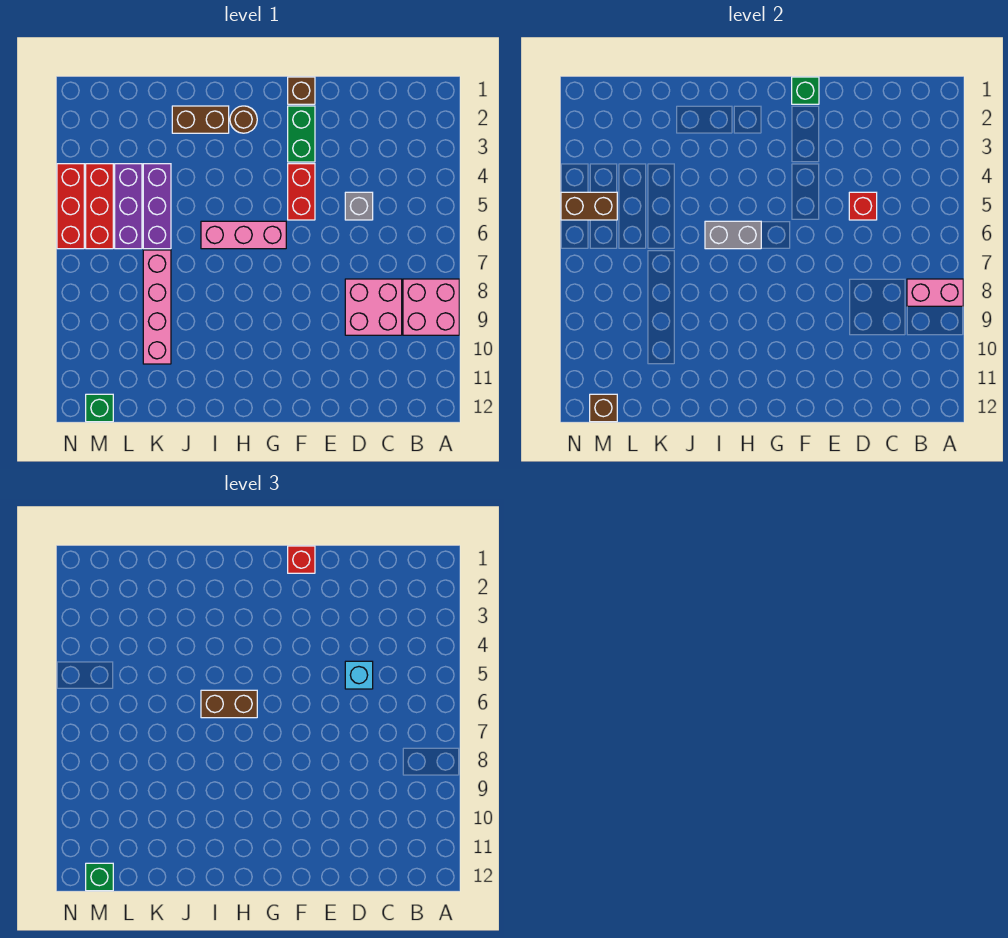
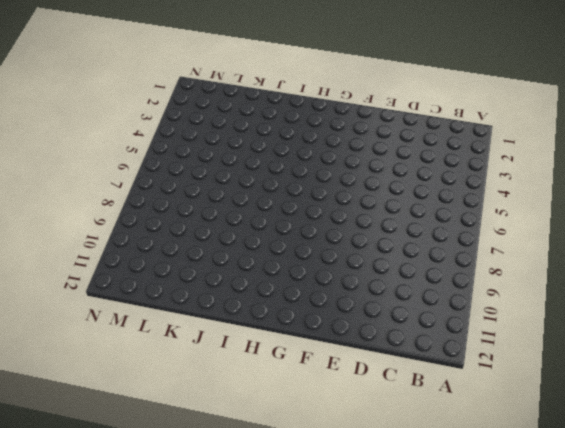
none -> pink 2x2 brick [403,279,459,335]
none -> pink 2x2 brick [345,279,402,335]
none -> grey 1x1 brick [345,192,373,220]

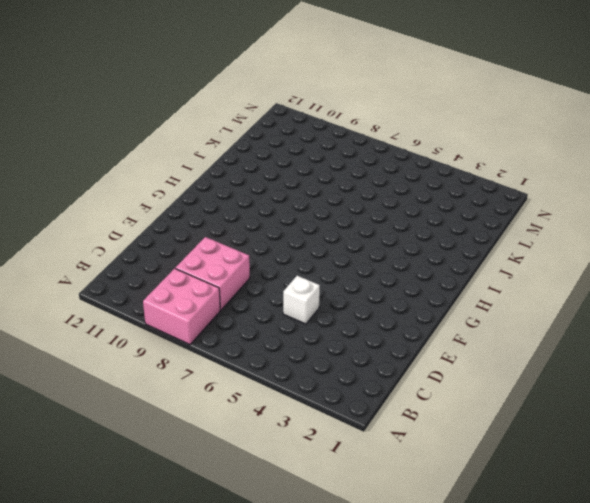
white 1x1 brick [283,276,320,324] -> grey 1x1 brick [345,192,373,220]
none -> brown 1x1 brick [288,77,315,104]
none -> green 1x2 brick [288,106,315,162]
none -> red 1x2 brick [288,164,315,220]

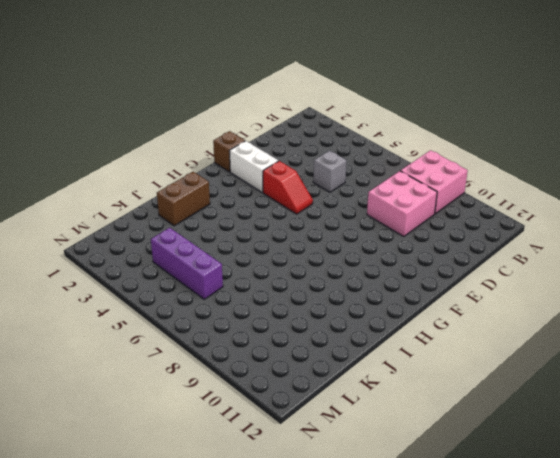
white 1x2 brick [229,141,278,192] -> green 1x2 brick [288,106,315,162]
red 1x2 slope [263,161,313,214] -> red 1x2 brick [288,164,315,220]
none -> pink 1x3 brick [201,221,286,249]
none -> brown 1x1 round brick [230,106,257,133]
none -> purple 1x3 brick [143,164,171,249]

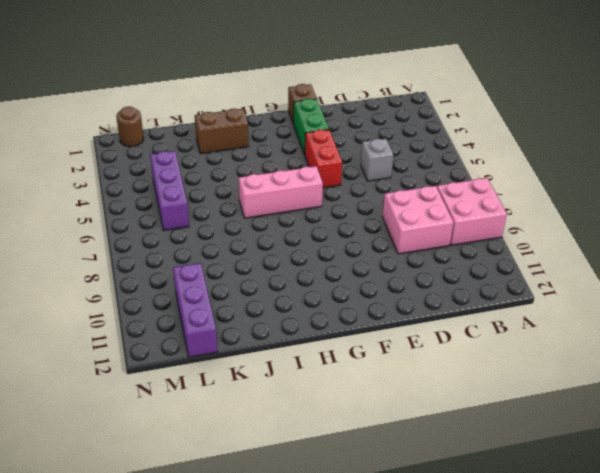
purple 1x3 brick [173,263,218,357] -> purple 1x3 brick moved to [143,164,171,249]
brown 1x1 round brick [116,107,144,147] -> brown 1x1 round brick moved to [230,106,257,133]
none -> pink 1x4 brick [143,250,171,364]
none -> red 1x3 brick [86,164,113,249]
none -> green 1x1 brick [86,394,113,422]

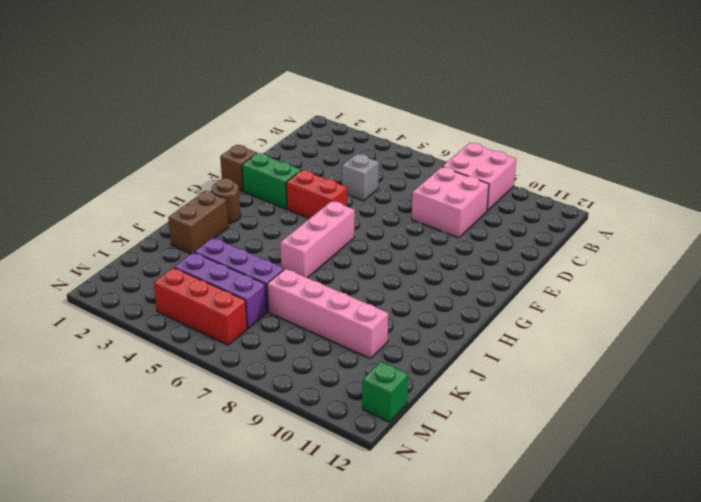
none -> red 1x3 brick [57,164,84,249]
none -> pink 1x2 brick [907,279,963,306]
none -> red 1x1 brick [849,192,877,220]

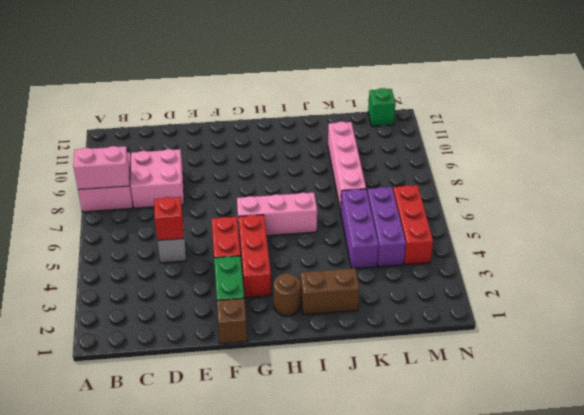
red 1x3 brick [238,215,271,298] -> red 1x3 brick moved to [57,164,84,249]
none -> green 1x1 brick [792,77,819,104]
none -> grey 1x2 brick [705,221,761,249]
none -> brown 1x2 brick [561,192,617,220]

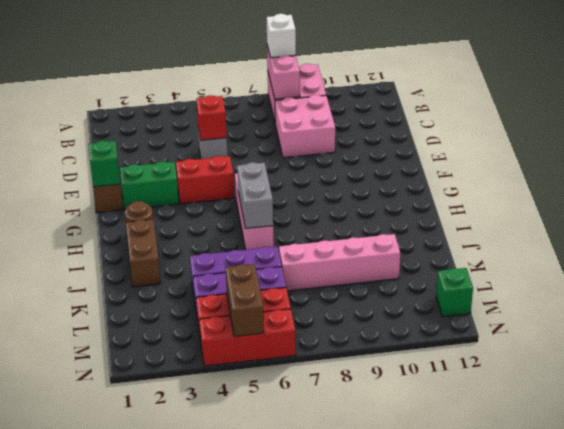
white 1x1 brick [267,14,296,58] -> none
none -> brown 1x1 brick [590,394,617,422]
none -> cyan 1x1 brick [345,661,373,689]
none -> red 1x1 brick [288,546,315,573]

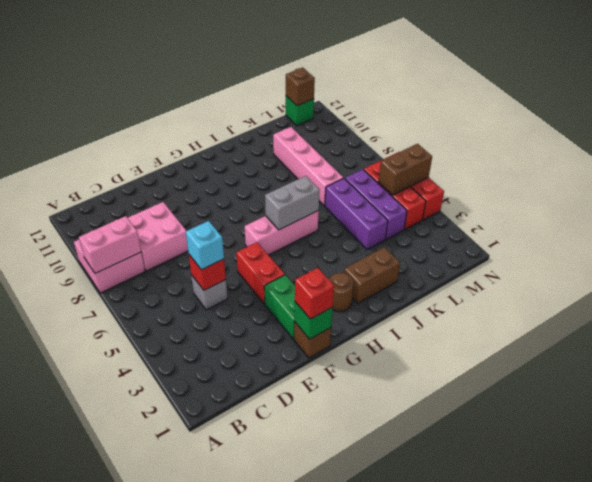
none -> brown 1x2 brick [201,690,257,718]
none -> green 1x1 brick [86,863,113,891]

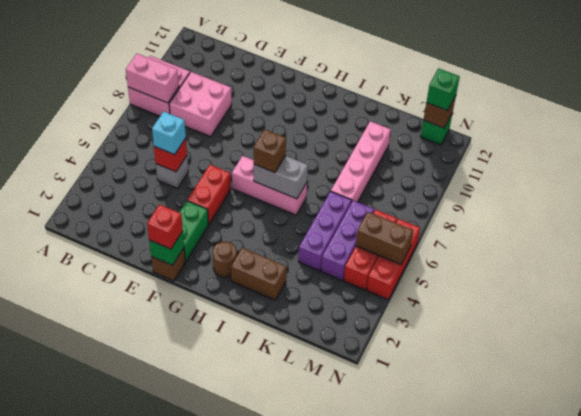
brown 1x1 brick [254,129,286,173] -> brown 1x2 brick [201,690,257,718]

